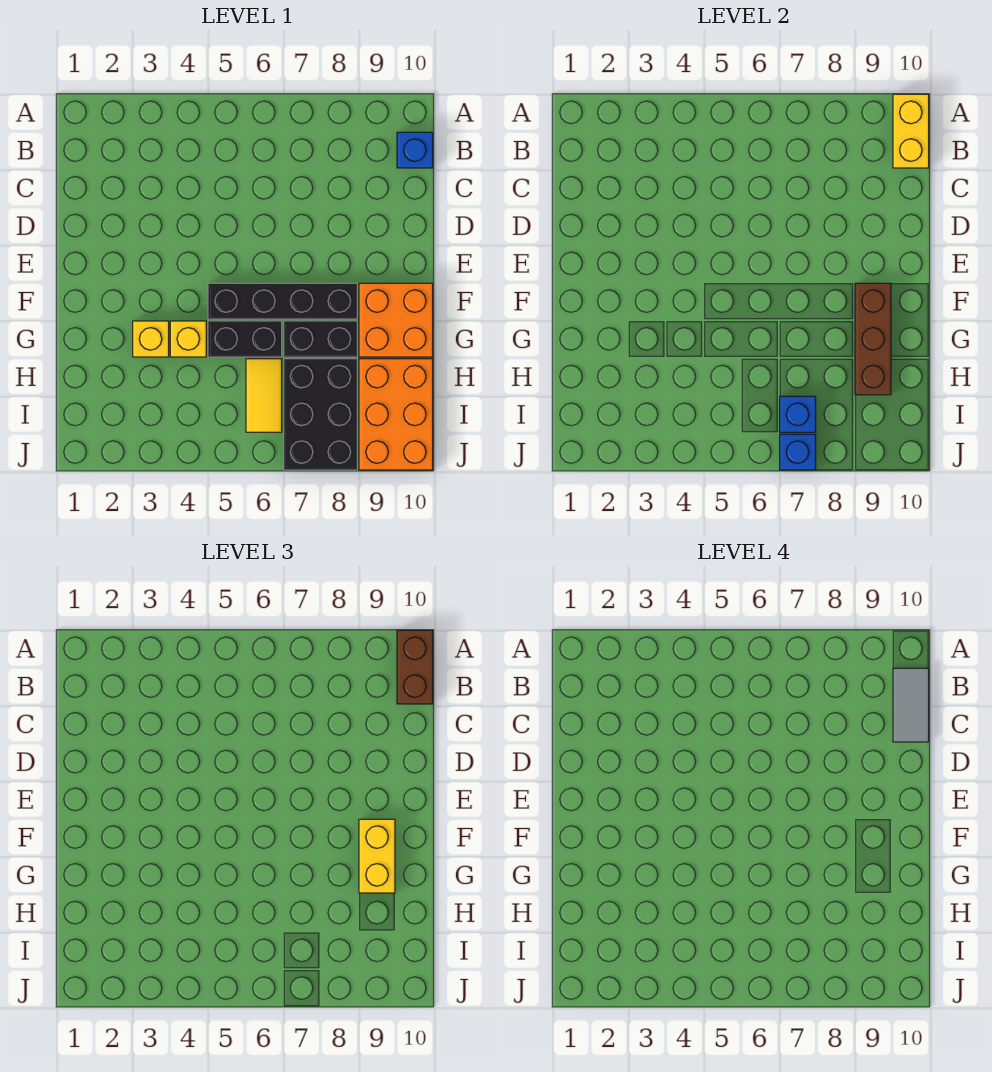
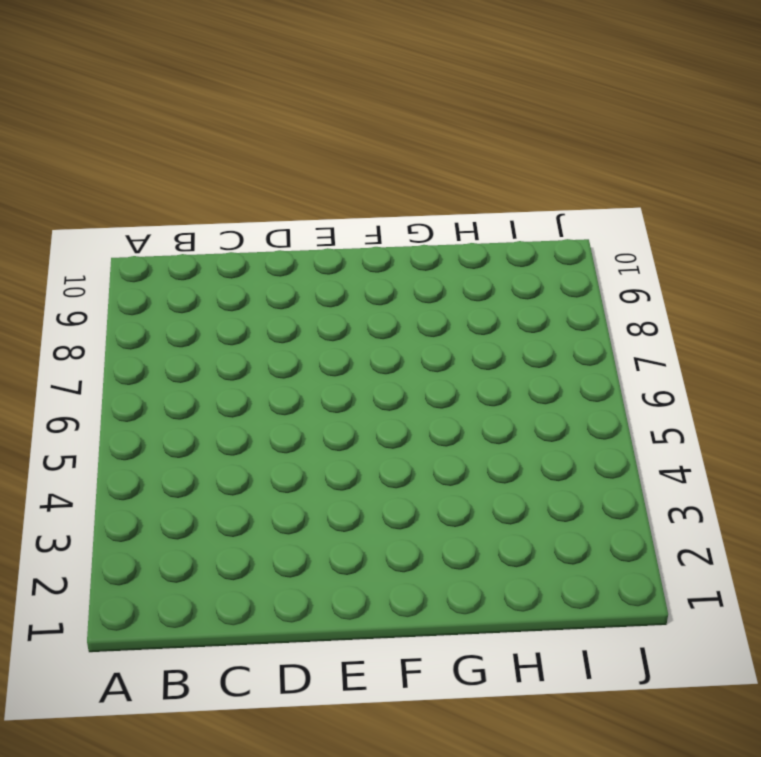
none -> blue 1x1 brick [397,132,433,168]
none -> black 1x4 brick [208,283,357,319]
none -> orange 2x2 brick [359,283,433,357]

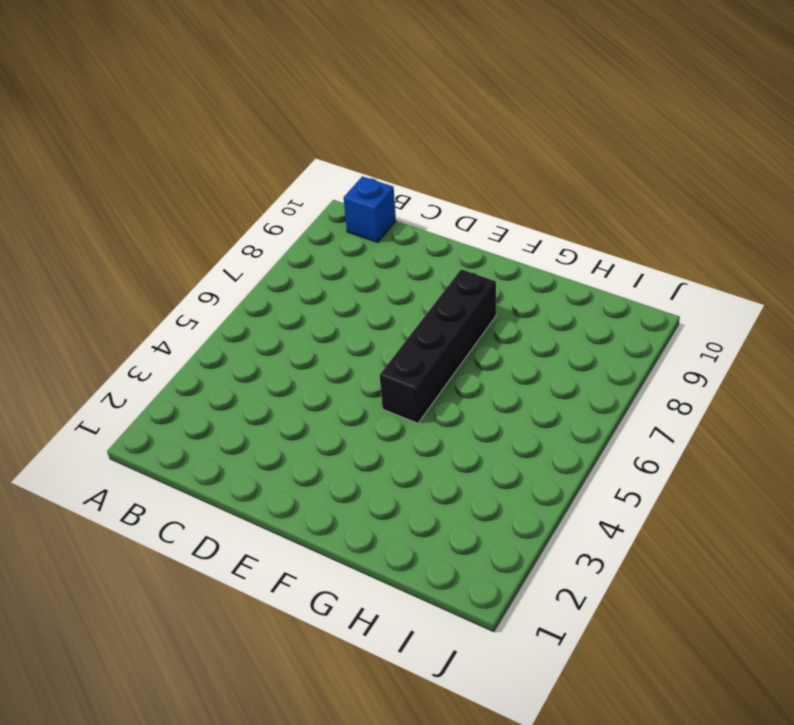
none -> orange 2x2 brick [359,283,433,357]
none -> yellow 1x1 brick [133,321,169,357]
none -> yellow 1x1 brick [170,321,206,357]

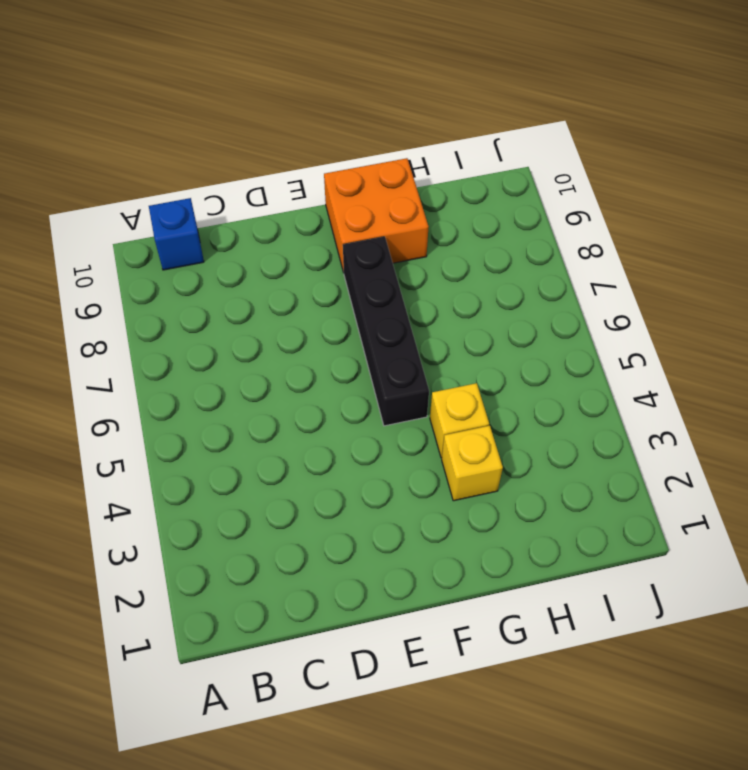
none -> black 1x2 brick [208,321,282,357]
none -> black 1x2 brick [284,321,357,357]
none -> yellow 1x2 tile [246,359,282,432]

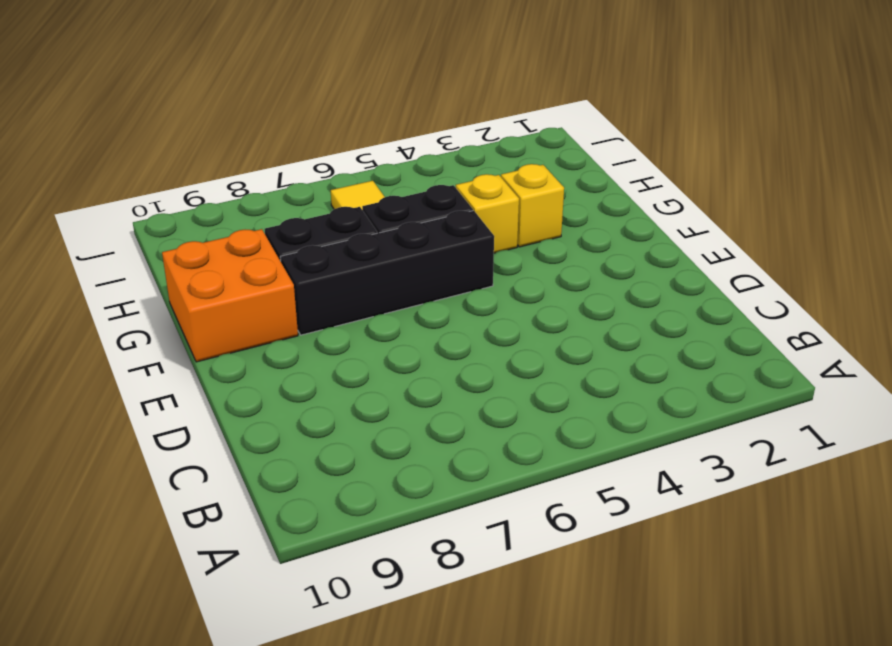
none -> blue 1x1 brick [397,132,433,168]
none -> black 2x3 brick [284,359,357,470]
none -> orange 2x3 brick [359,359,433,470]

